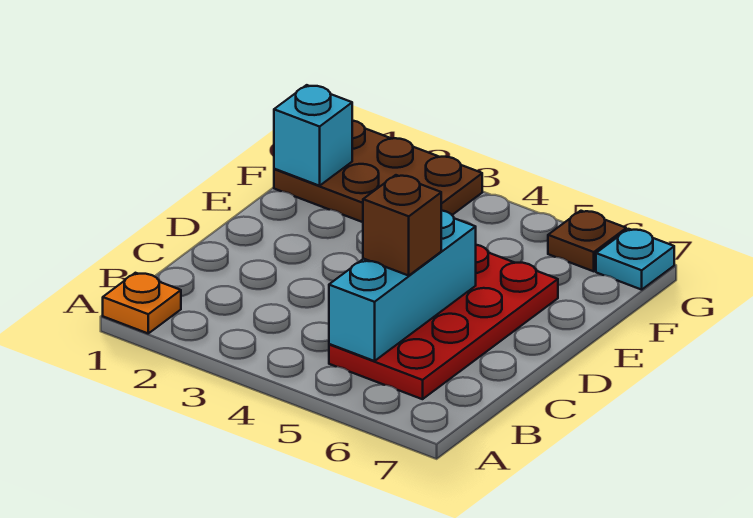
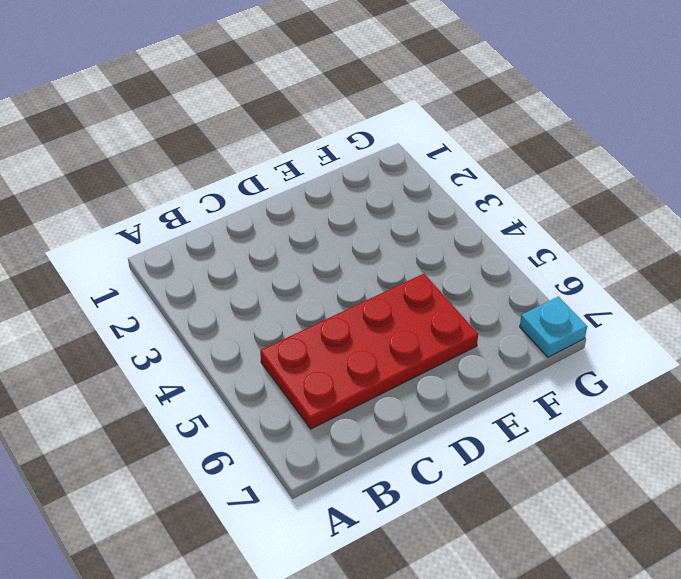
none -> orange 1x1 plate [103,273,181,333]
none -> brown 2x3 plate [274,121,482,222]

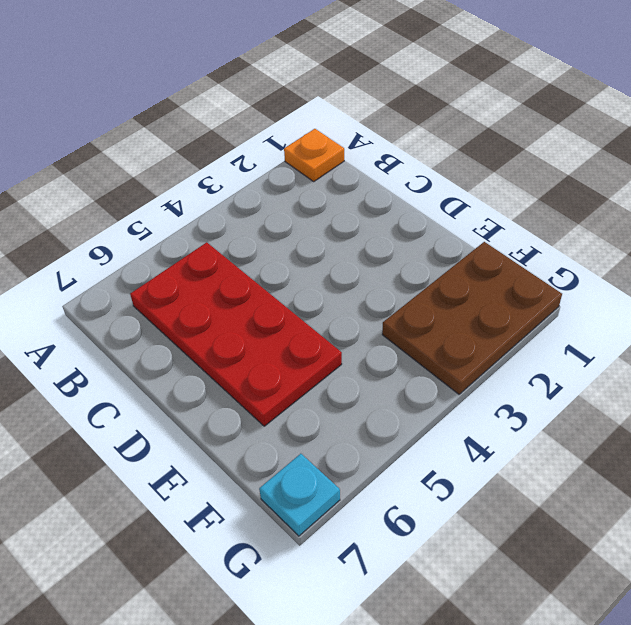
none -> brown 1x1 plate [548,211,626,271]
none -> cyan 1x3 brick [329,210,476,361]

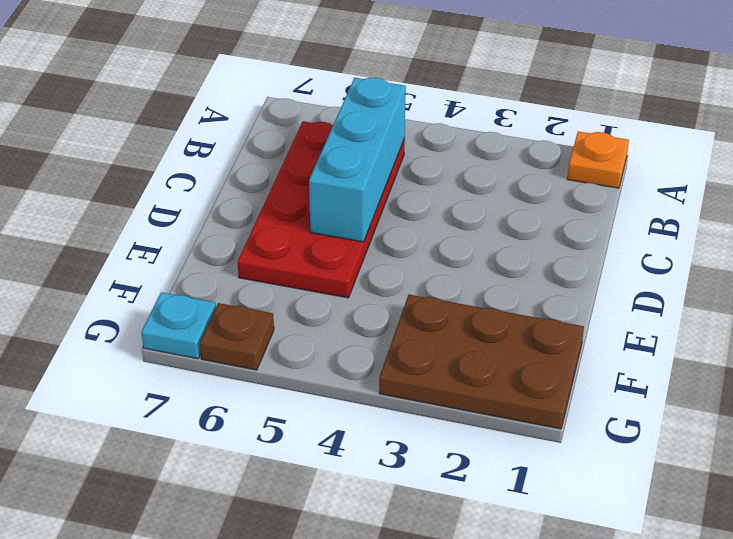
none -> cyan 1x1 brick [274,85,352,186]
none -> brown 1x1 brick [363,175,441,276]

